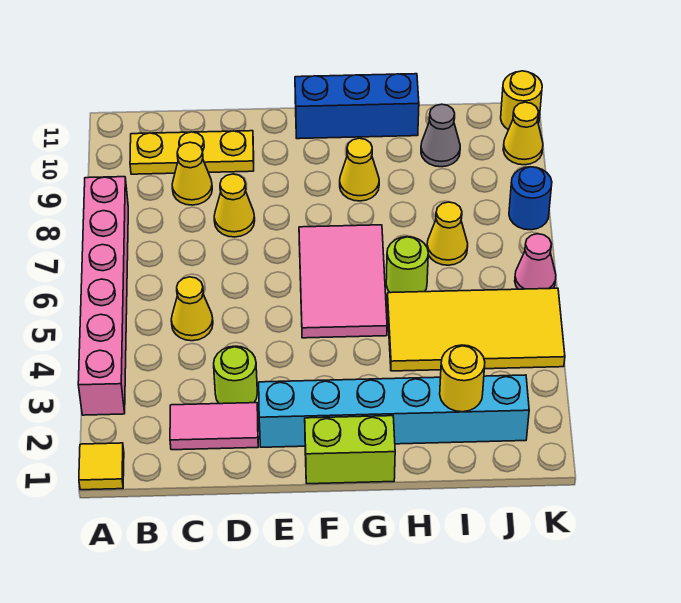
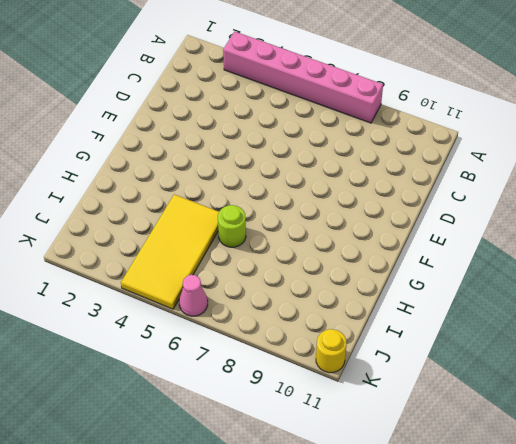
none -> yellow 1x1 tile [79,443,124,490]
none -> yellow 1x3 plate [130,131,254,174]
none -> pink 1x2 tile [170,403,258,450]

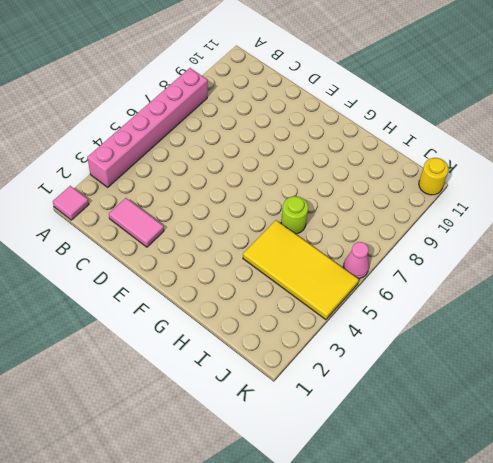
pink 1x1 tile [53,186,89,220] -> yellow 1x1 tile [79,443,124,490]
none -> yellow 1x3 plate [130,131,254,174]
none -> yellow 1x1 cone [171,277,213,341]
none -> yellow 1x1 cone [172,142,212,205]

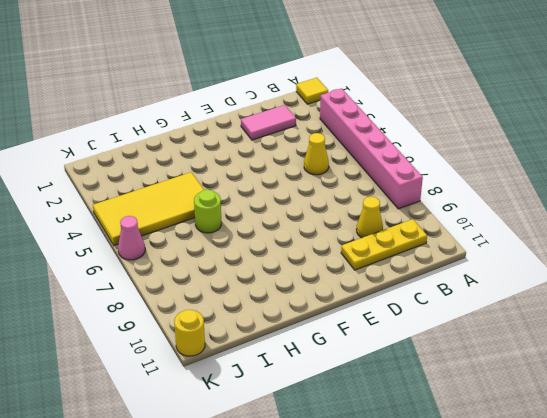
none -> lime 1x1 round brick [214,346,257,404]
none -> yellow 1x1 cone [214,174,255,237]
none -> cyan 1x6 brick [259,375,529,447]

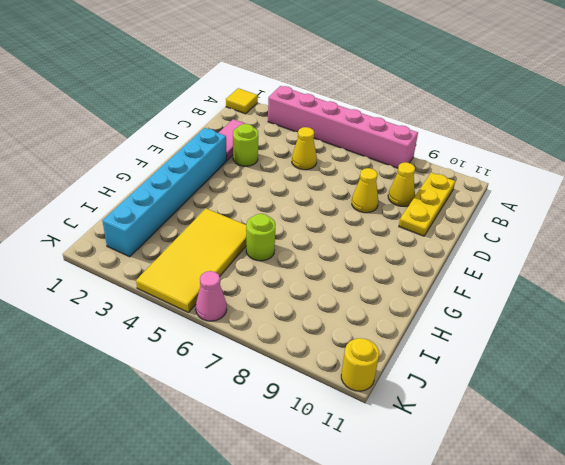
none -> lime 1x2 brick [305,416,395,484]
none -> pink 2x3 tile [299,225,387,338]
none -> blue 1x3 brick [295,74,419,139]

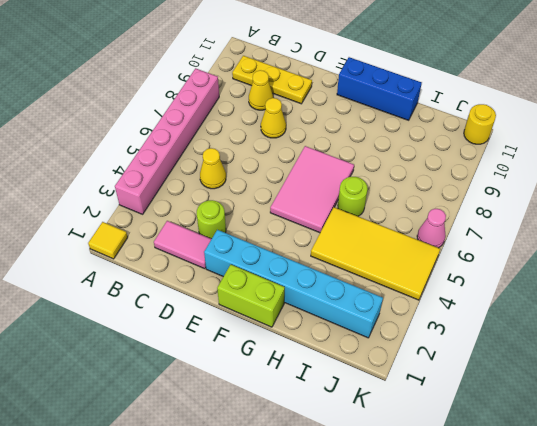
none -> yellow 1x1 cone [340,138,379,201]
none -> yellow 1x1 cone [427,202,468,265]
none -> grey 1x1 cone [421,104,460,167]

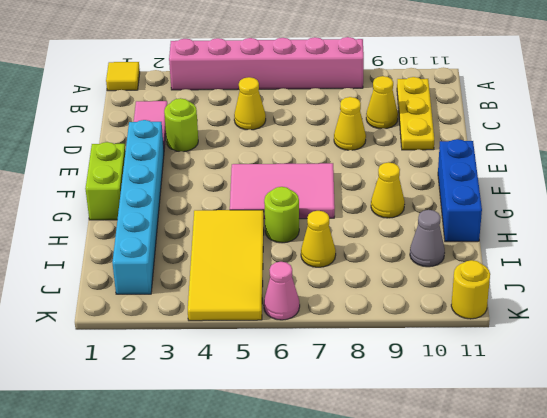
none -> blue 1x1 round brick [509,167,552,230]
none -> yellow 1x1 cone [503,102,543,165]
none -> yellow 1x1 round brick [440,345,485,412]

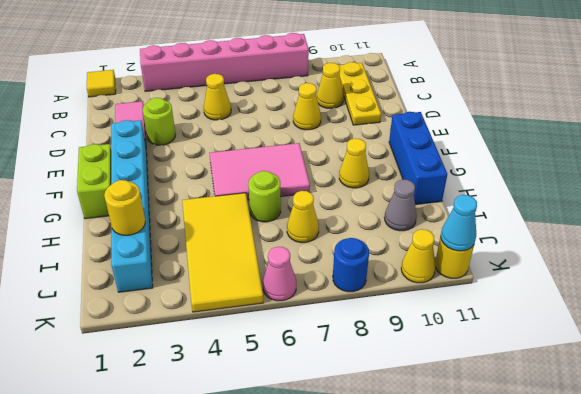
cyan 1x1 cone [440,195,477,251] -> none

